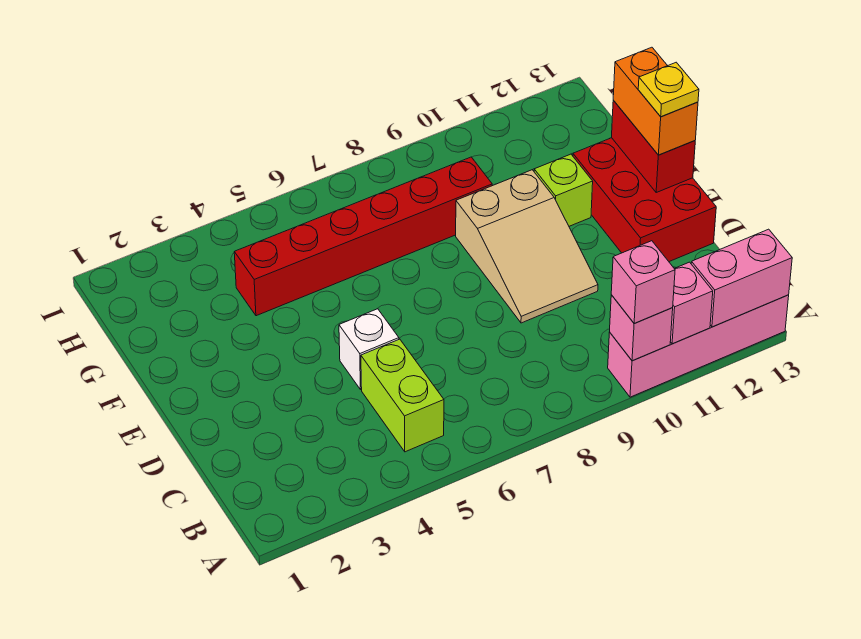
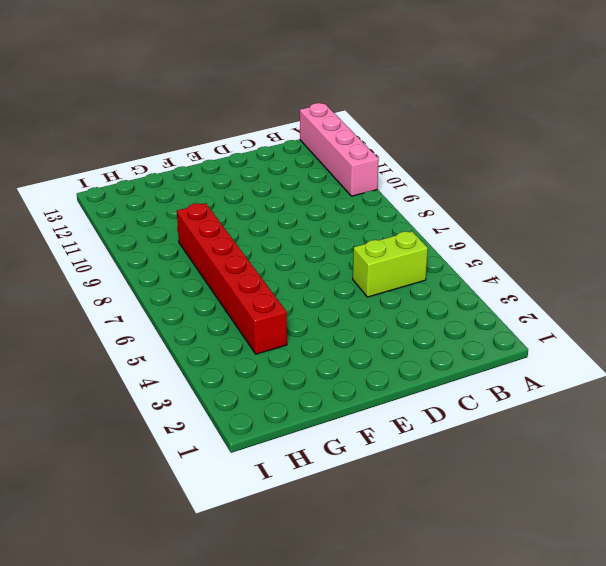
none -> white 1x1 brick [339,309,399,389]
none -> tan 2x3 slope [456,170,598,323]
none -> red 2x3 brick [573,138,716,262]

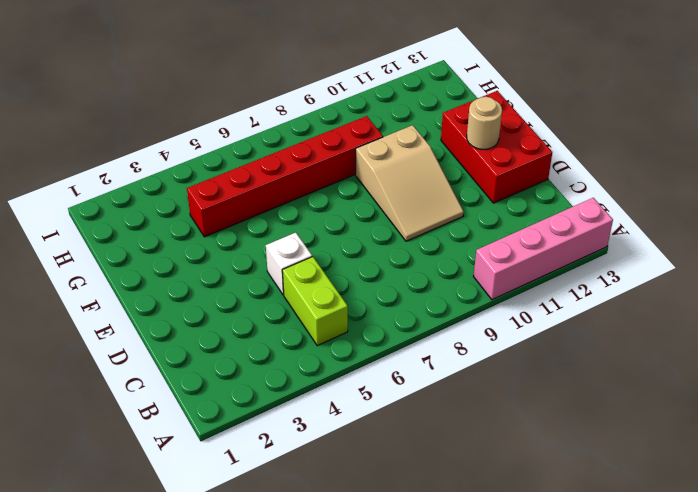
tan 1x1 round brick [467,97,502,149] -> none
none -> lime 1x1 brick [534,154,593,226]
none -> pink 1x1 brick [610,295,673,361]
none -> pink 1x1 brick [670,262,713,344]

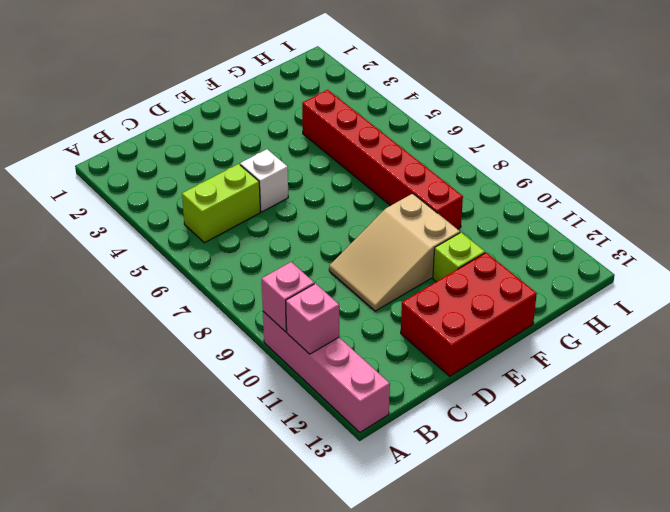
none -> pink 1x2 brick [691,229,792,327]
none -> red 1x2 brick [612,100,695,192]
none -> pink 1x1 brick [611,241,675,323]

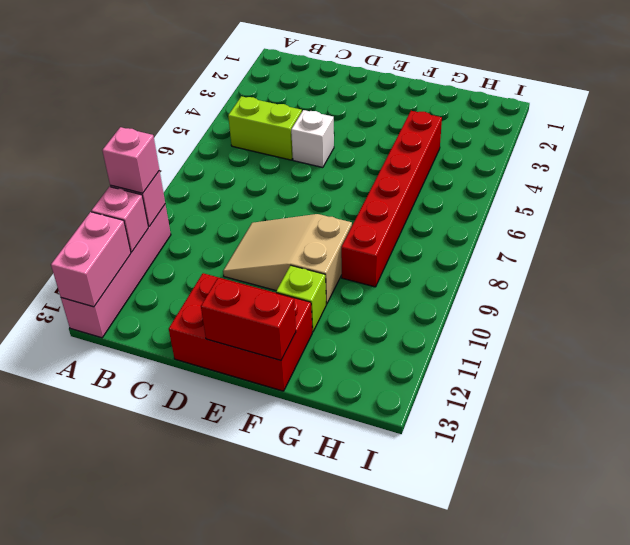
none -> orange 1x2 brick [613,47,698,155]
none -> yellow 1x1 plate [638,62,699,117]

